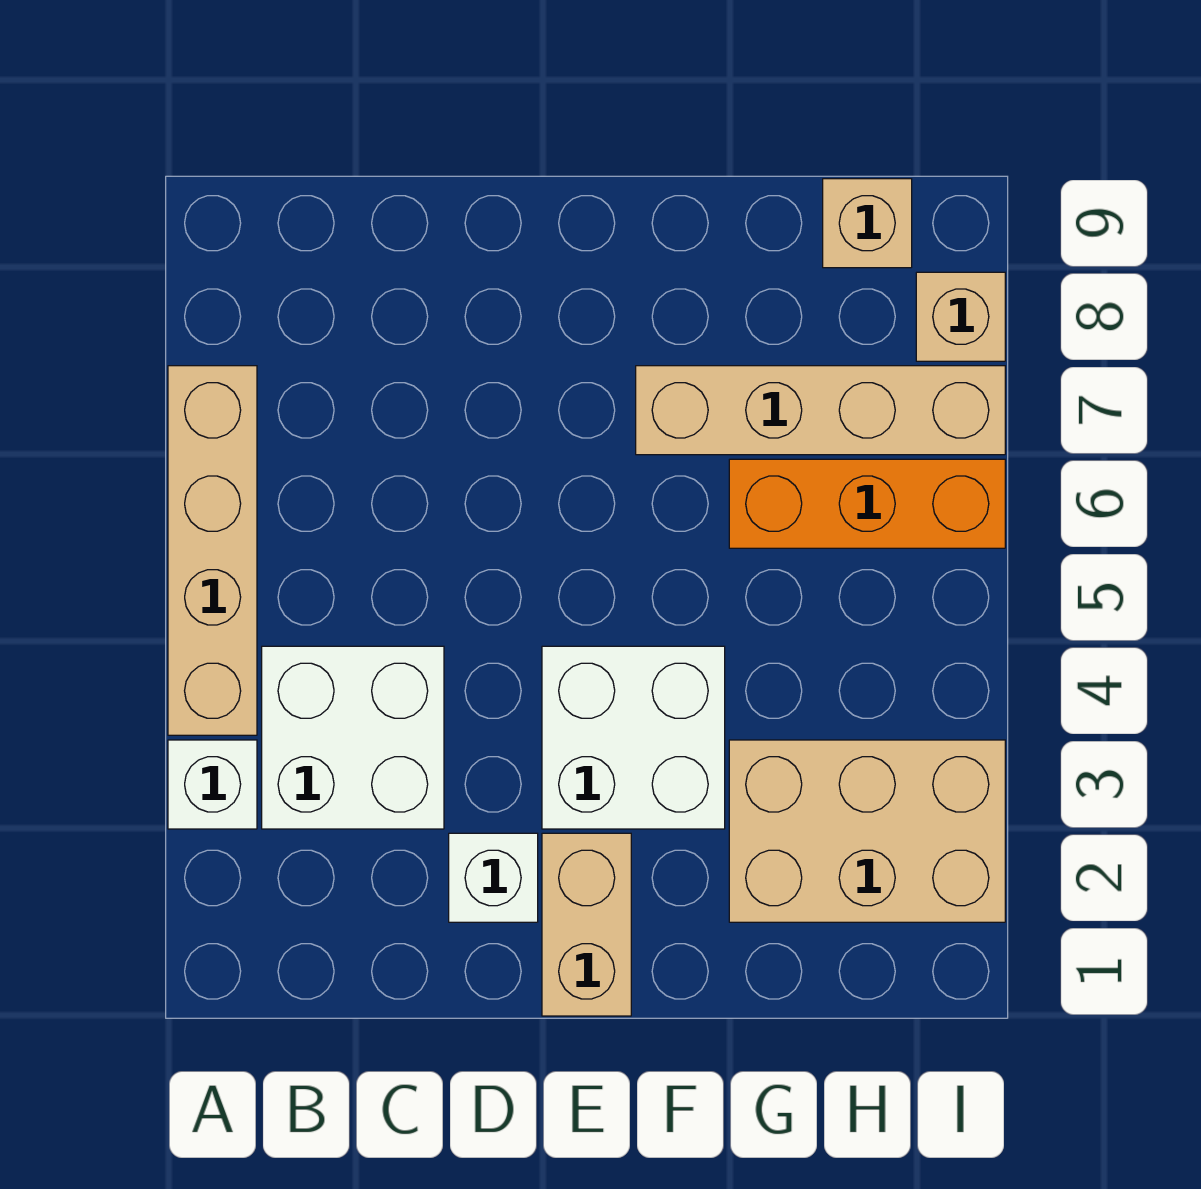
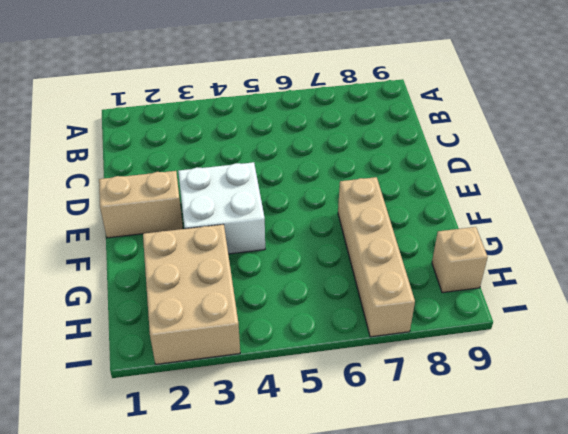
none -> white 1x1 brick [168,740,257,829]
none -> tan 1x4 brick [168,366,257,735]

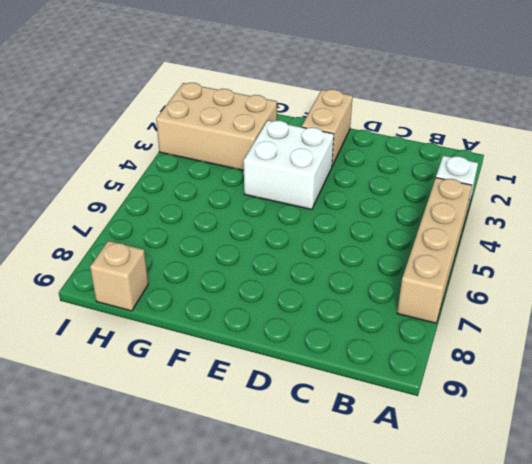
none -> white 2x2 brick [262,646,444,829]
none -> white 1x1 brick [449,833,538,922]

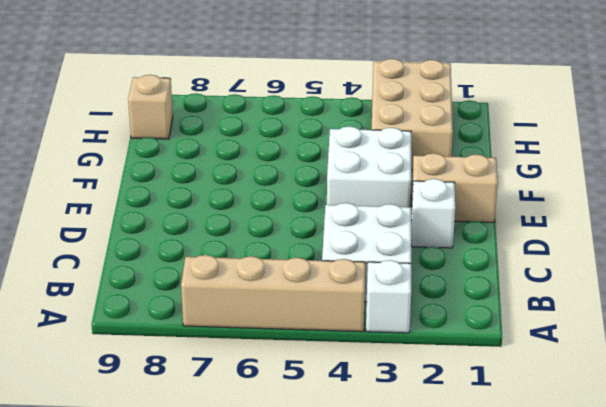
none -> tan 1x4 brick [636,366,1005,455]
none -> orange 1x3 brick [729,459,1005,548]

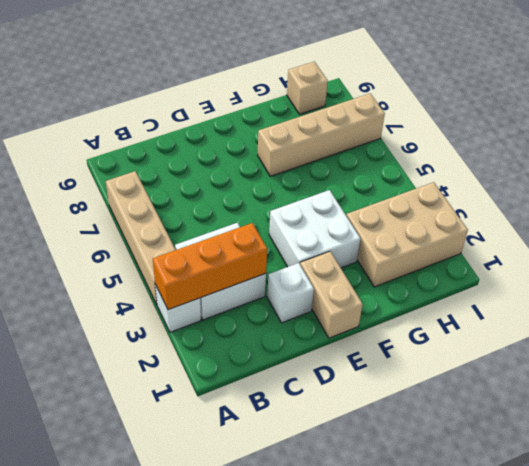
orange 1x3 brick [153,223,267,310] -> orange 1x3 brick moved to [729,459,1005,548]
none -> tan 1x1 brick [916,272,1005,361]

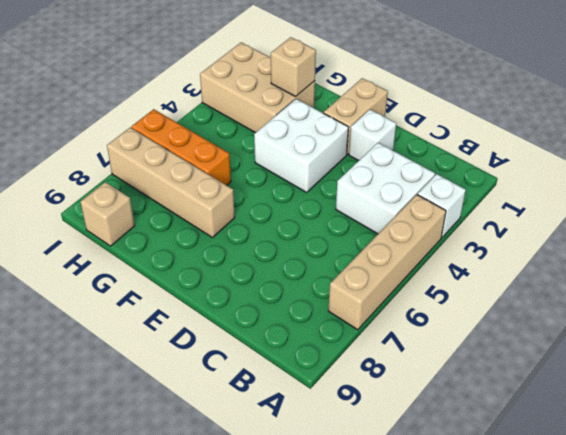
tan 1x1 brick [271,37,316,96] -> tan 1x1 brick moved to [916,272,1005,361]

